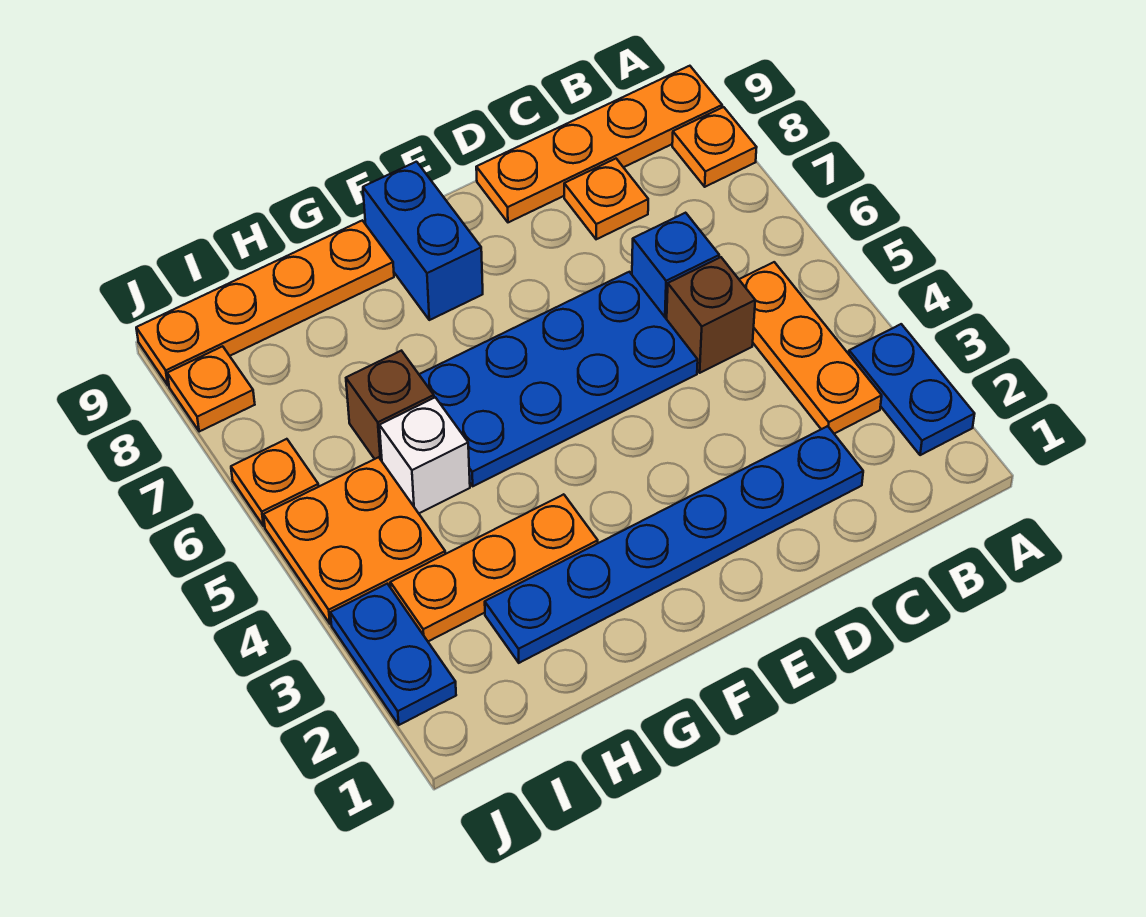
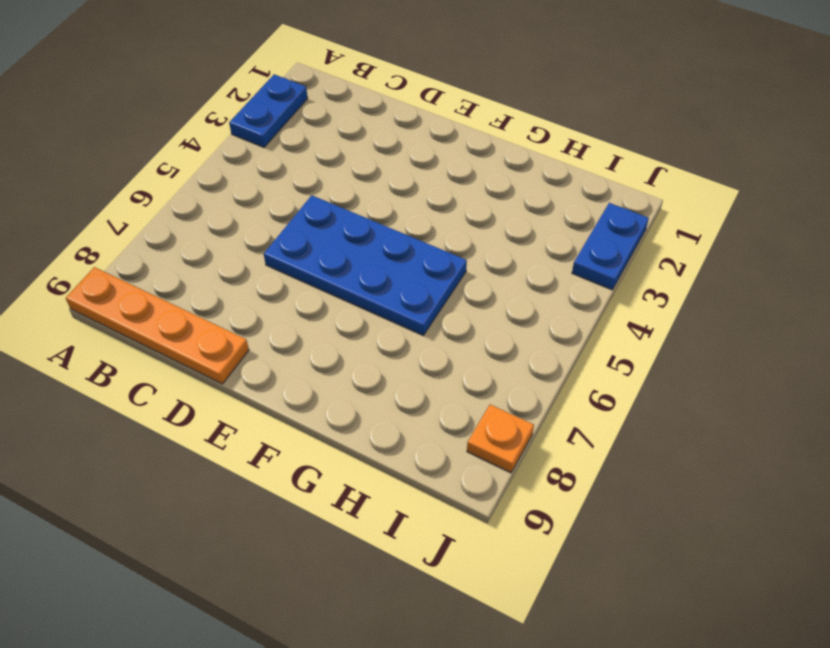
none -> orange 1x1 plate [672,107,757,187]
none -> orange 1x3 plate [739,262,882,434]
none -> blue 1x6 plate [485,426,863,663]

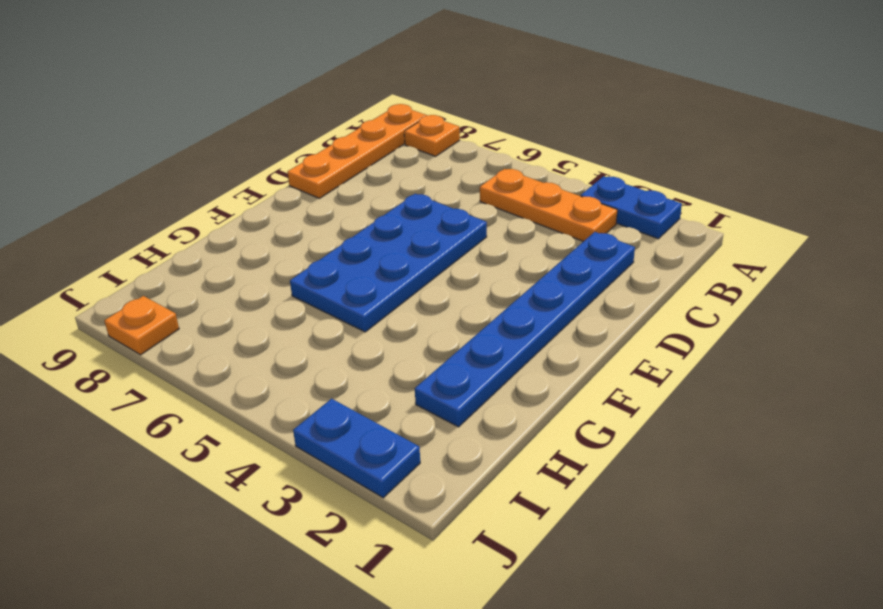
none -> brown 1x1 brick [667,257,755,373]
none -> blue 1x1 brick [632,213,719,319]
none -> orange 1x1 plate [564,159,648,239]

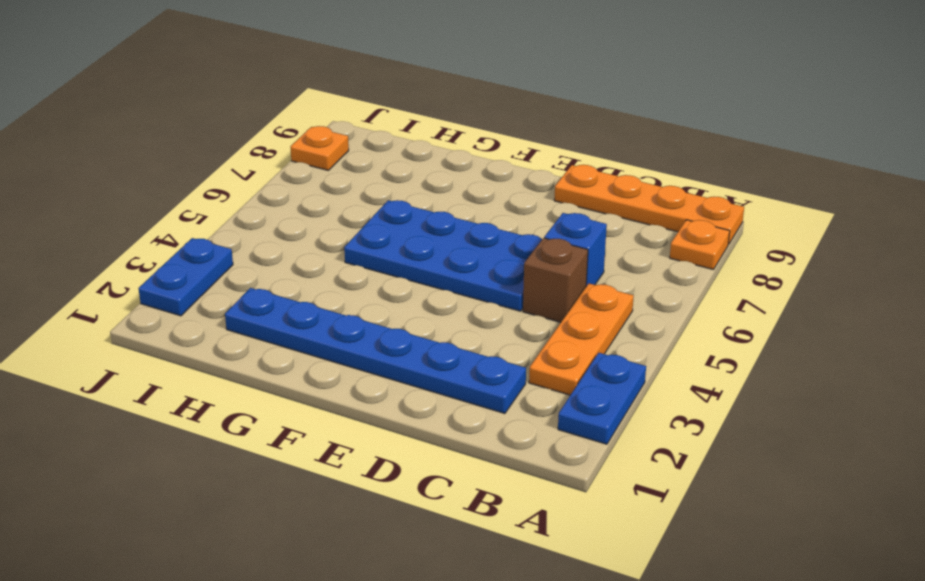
none -> orange 1x1 plate [564,159,648,239]
none -> blue 1x2 brick [363,162,483,320]
none -> orange 1x3 plate [390,494,598,641]

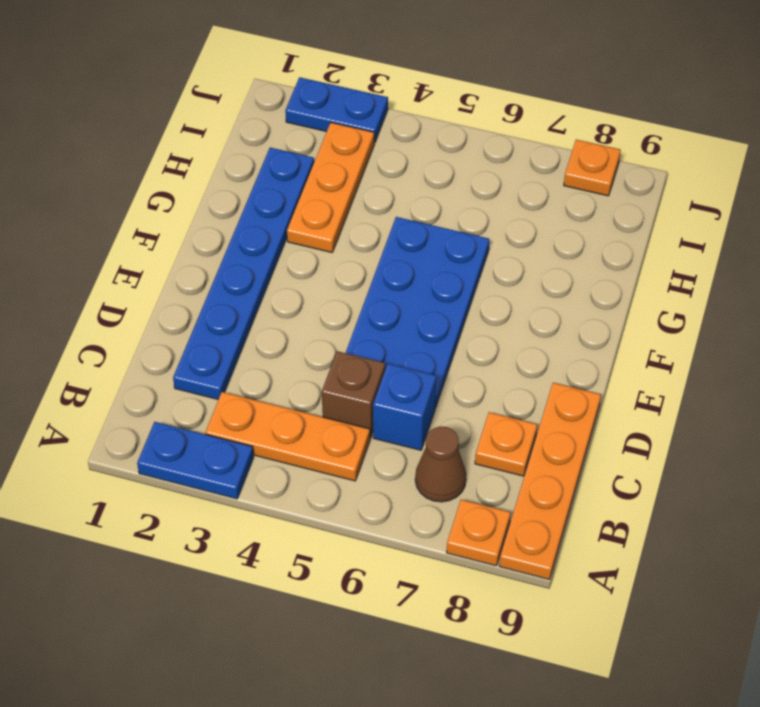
brown 1x1 cone [415,426,466,502] -> none
none -> blue 1x2 brick [363,162,483,320]
none -> orange 1x4 plate [136,220,394,385]
none -> white 1x1 brick [379,397,470,513]

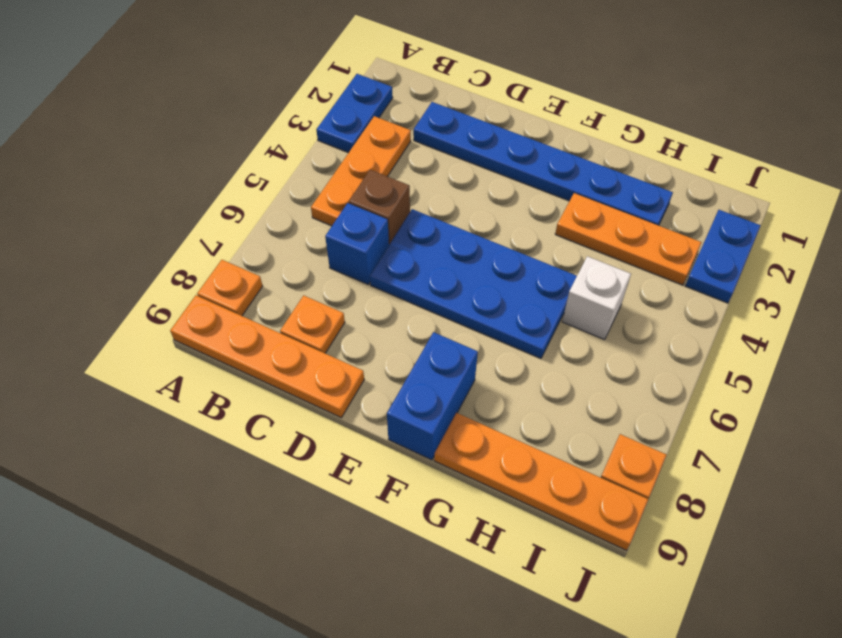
none -> brown 1x1 brick [346,351,434,461]
none -> orange 2x2 plate [264,457,445,624]
none -> orange 1x1 plate [231,439,319,526]

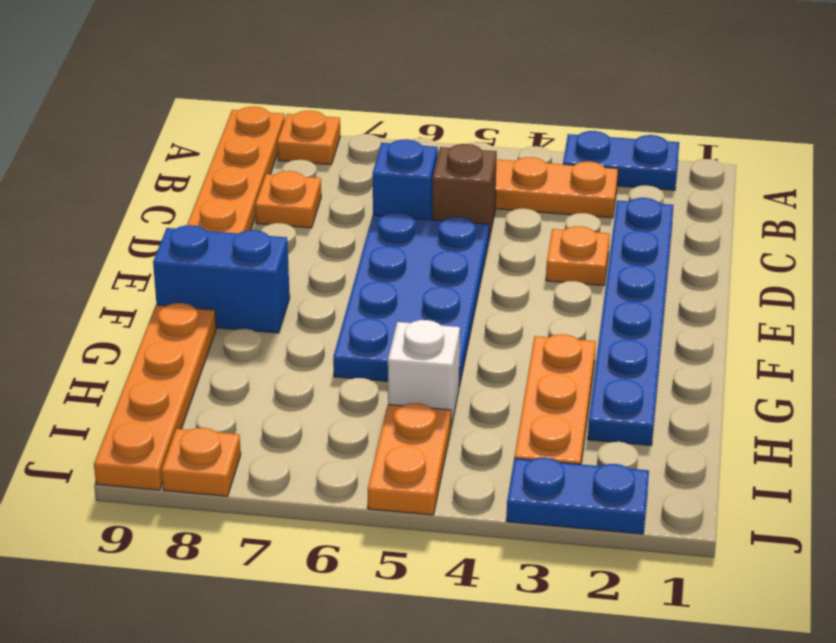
orange 1x1 plate [546,226,610,286] -> orange 1x1 plate moved to [231,439,319,526]
orange 1x2 plate [368,403,451,515] -> orange 2x2 plate [264,457,445,624]
none -> brown 1x1 brick [346,351,434,461]

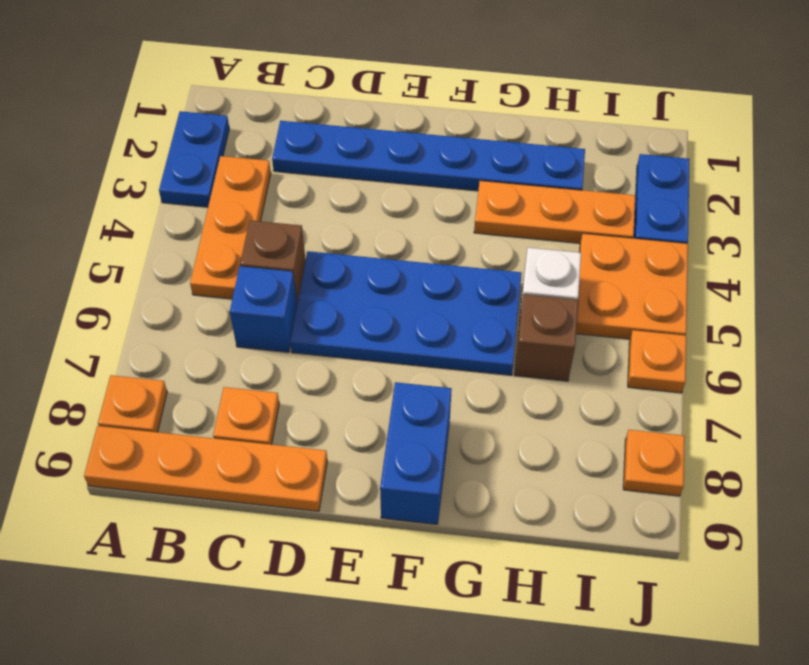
none -> orange 1x4 plate [136,220,394,385]

